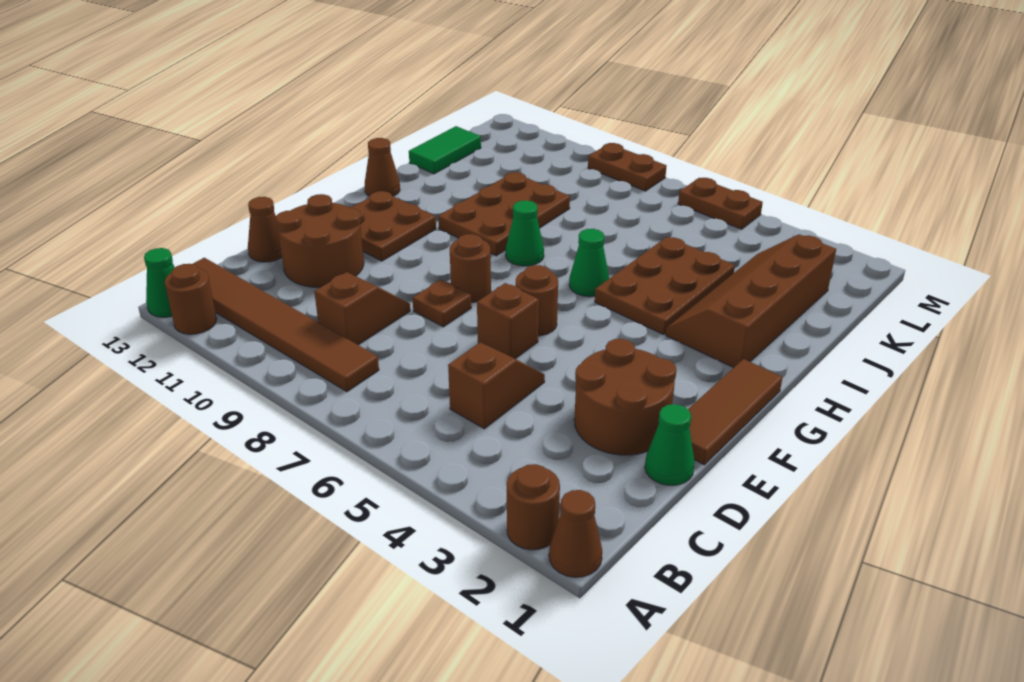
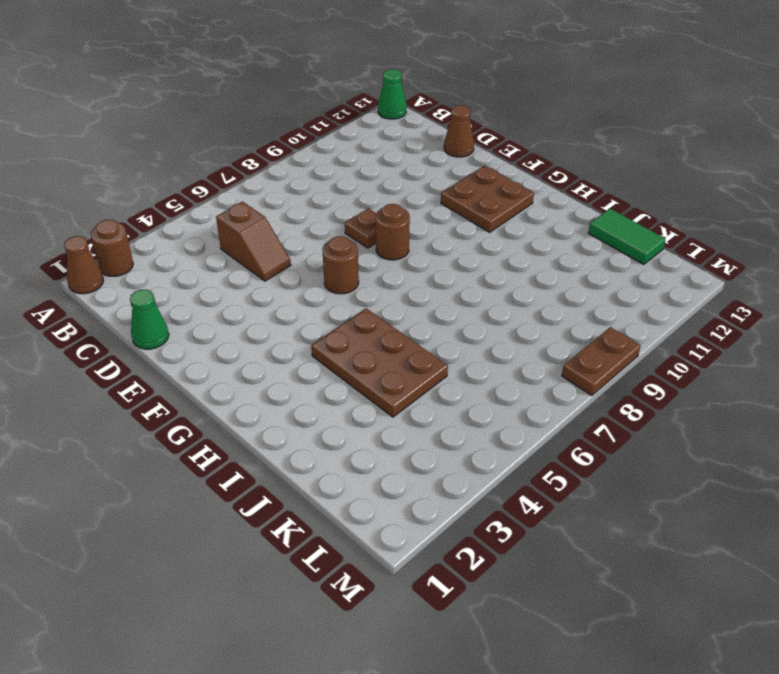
none -> brown 1x1 round brick [165,264,217,334]
none -> brown 1x6 tile [193,258,379,392]
none -> brown 1x2 slope [314,272,410,345]

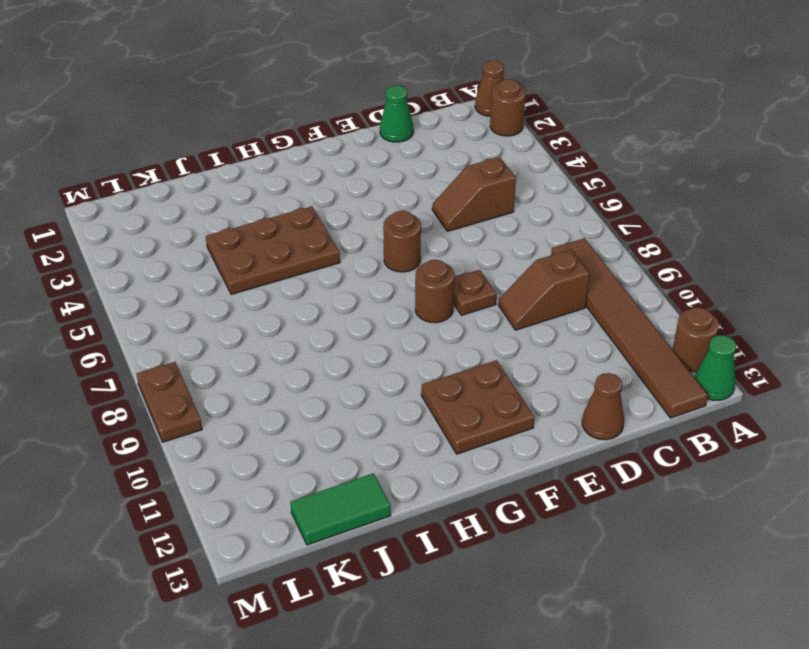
none -> brown 2x2 round brick [574,339,677,455]
none -> brown 2x2 round brick [276,194,364,287]
none -> brown 1x3 tile [688,359,783,465]

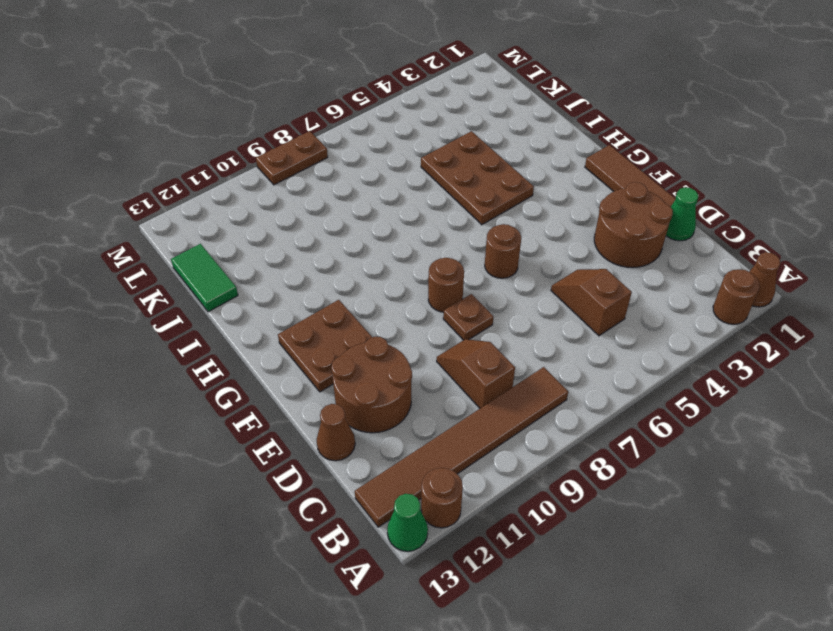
none -> brown 1x1 brick [477,283,539,359]
none -> brown 2x4 slope [666,234,836,368]
none -> green 1x1 cone [569,229,609,297]

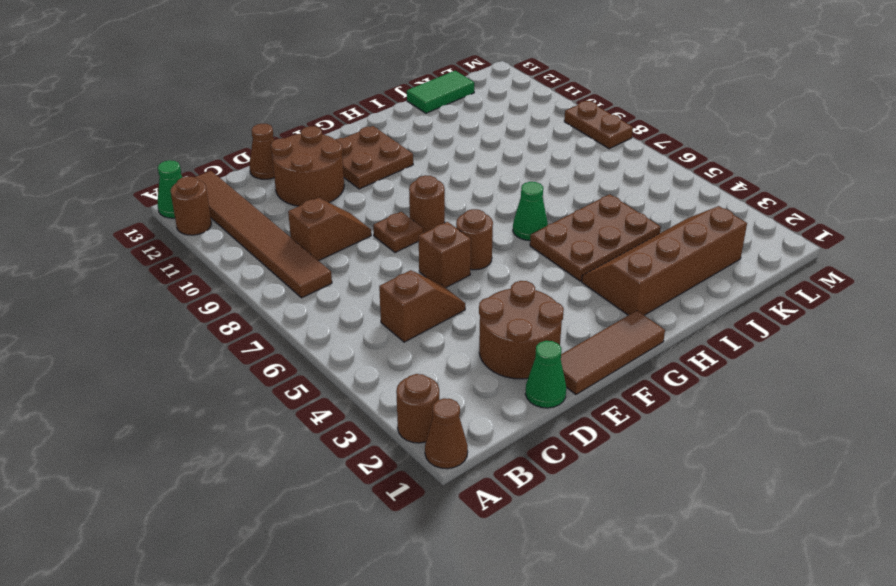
none -> green 1x1 cone [506,200,544,266]
none -> brown 2x3 plate [438,172,570,256]
none -> brown 1x1 cone [365,138,400,196]

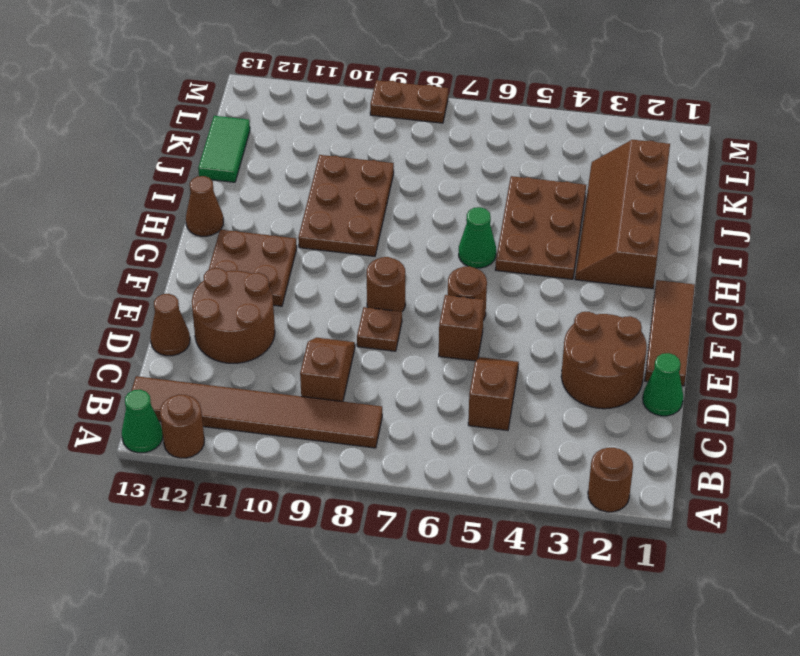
none -> brown 1x1 cone [549,490,602,577]
none -> green 1x1 cone [506,200,544,266]
none -> brown 1x2 plate [678,178,763,229]

